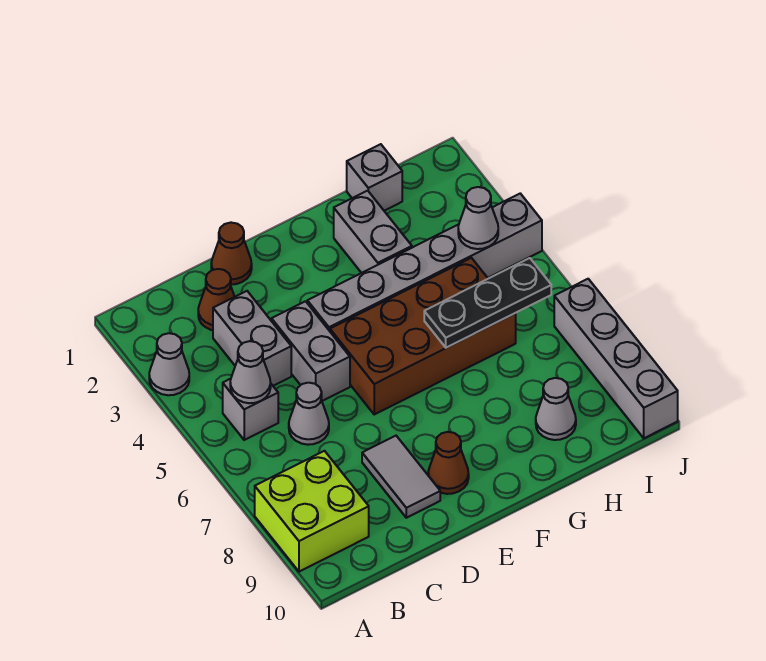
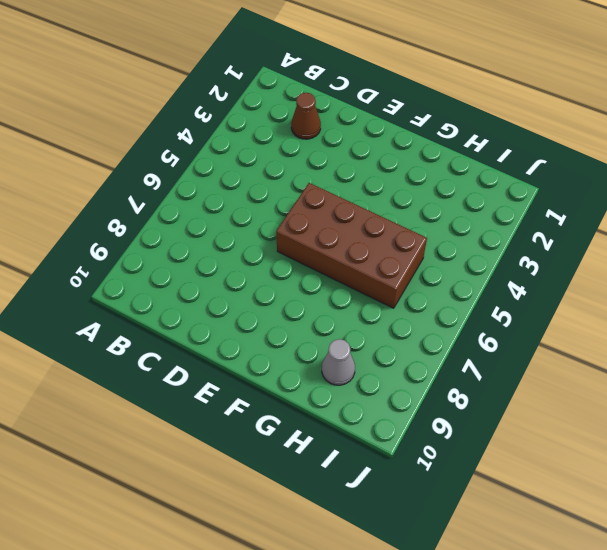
none -> grey 1x1 cone [149,333,189,395]
none -> lime 2x2 brick [255,451,369,572]
none -> grey 1x1 brick [223,379,278,440]

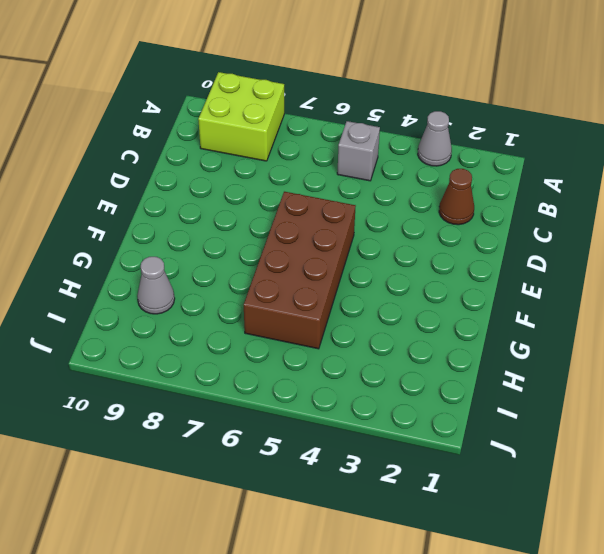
none -> grey 1x2 brick [213,291,291,386]
none -> grey 1x1 cone [289,383,329,445]
none -> brown 1x1 cone [211,223,252,284]

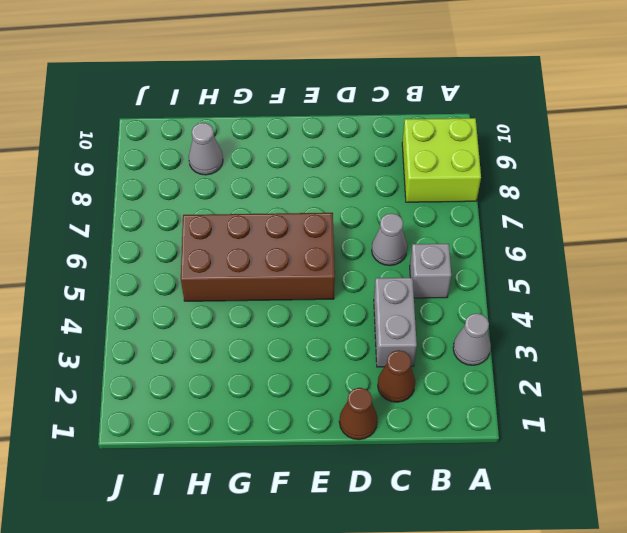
none -> grey 1x2 brick [272,301,350,401]
none -> grey 1x2 tile [362,436,440,518]
none -> grey 1x6 brick [307,194,542,331]

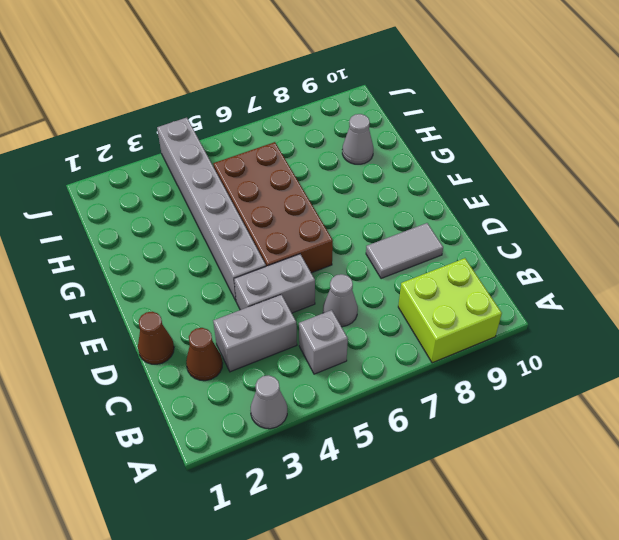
none -> brown 1x1 cone [428,432,469,494]
none -> grey 1x2 brick [334,191,412,273]
none -> grey 1x1 brick [347,144,402,211]

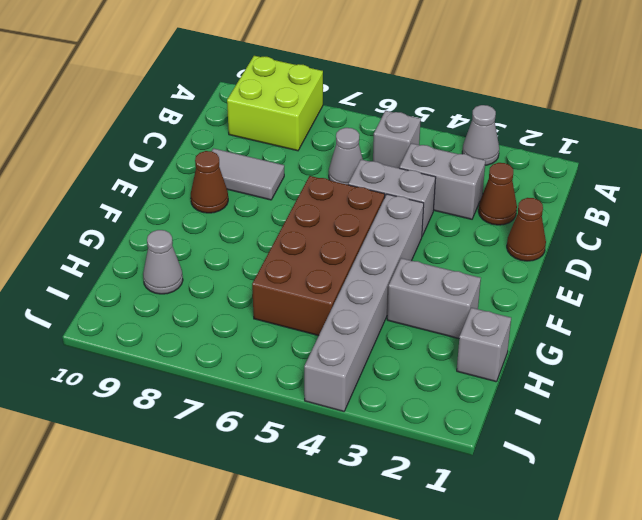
none -> grey 1x4 brick [554,279,678,438]
none -> grey 1x1 cone [230,341,271,403]
none -> black 1x3 plate [424,258,551,348]

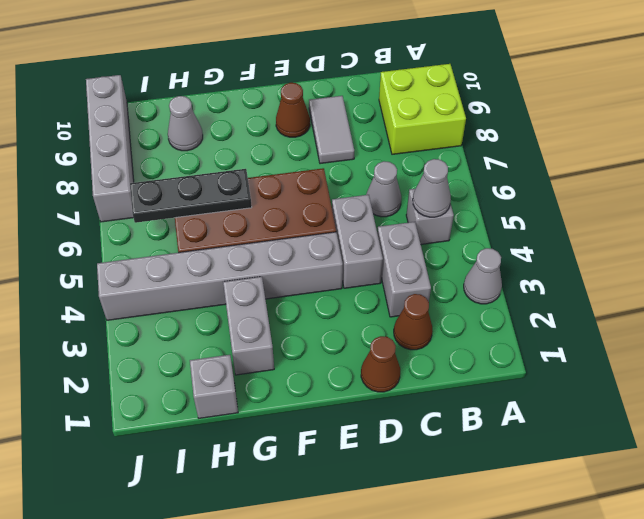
none -> grey 1x1 cone [458,187,498,249]

